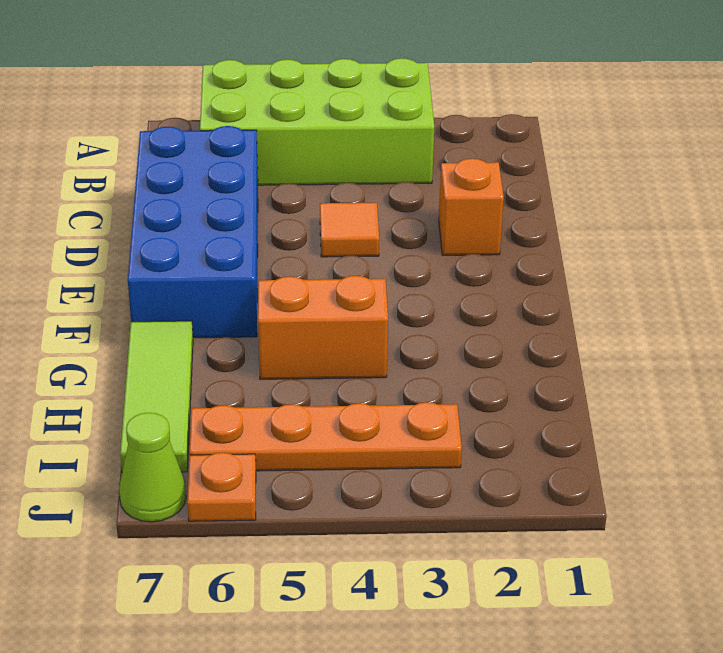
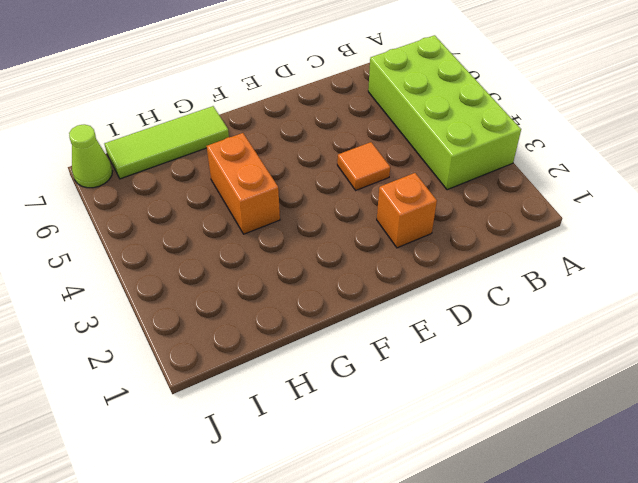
none -> blue 2x4 brick [128,126,258,338]
none -> orange 1x4 plate [190,402,462,471]

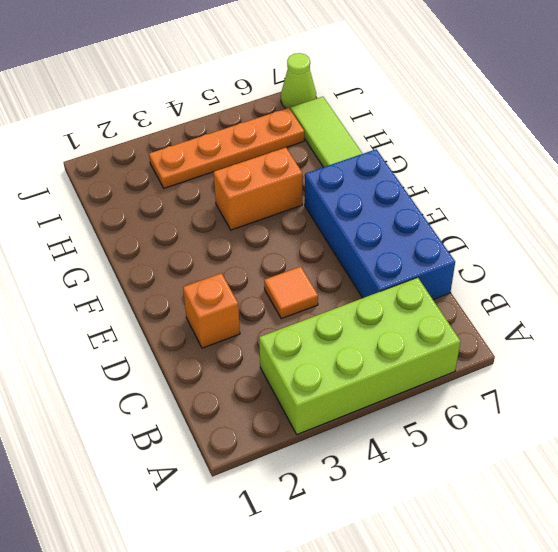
none -> orange 1x1 plate [187,452,256,521]

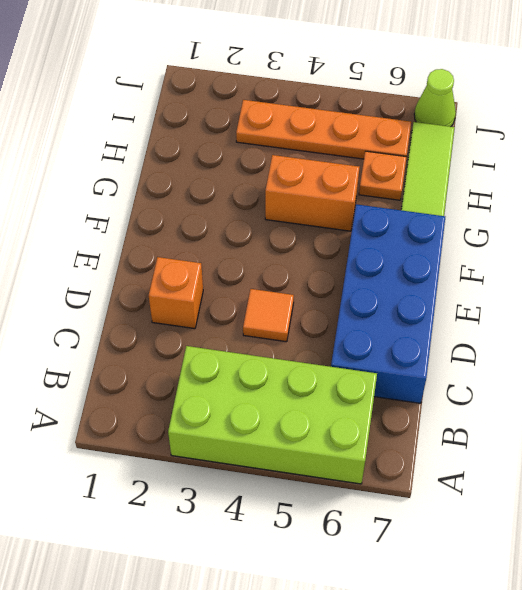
orange 1x1 plate [359,151,406,200] -> orange 1x1 plate moved to [187,452,256,521]

